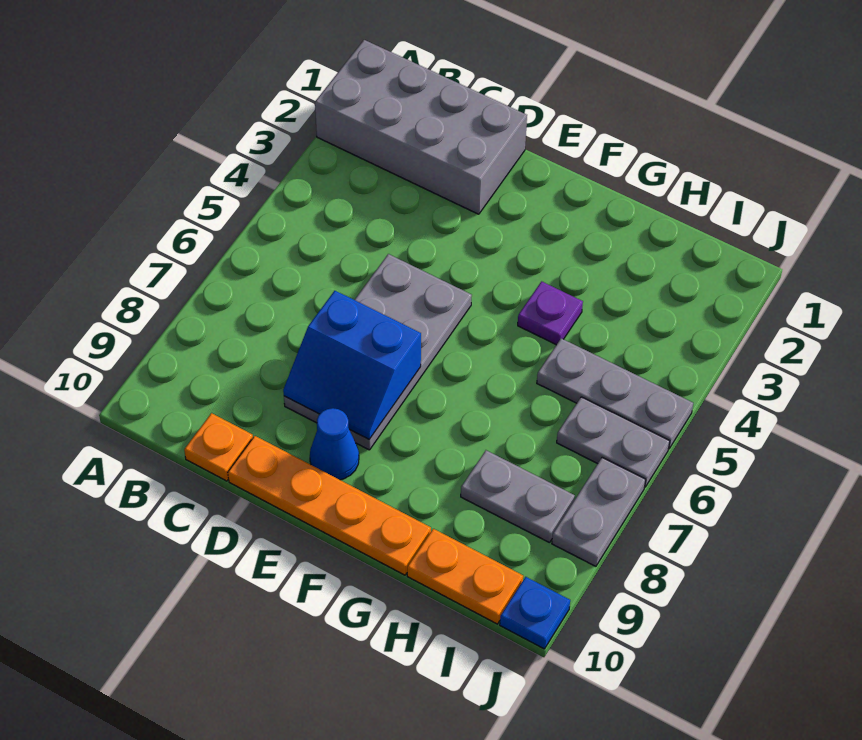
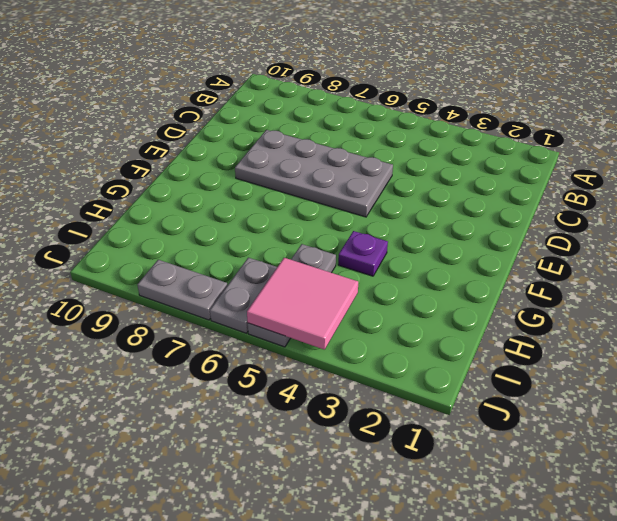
pink 2x2 tile [247,258,358,350] -> none
none -> grey 2x4 brick [315,40,527,214]
none -> orange 1x1 plate [184,413,253,481]
none -> orange 1x4 plate [228,436,431,575]

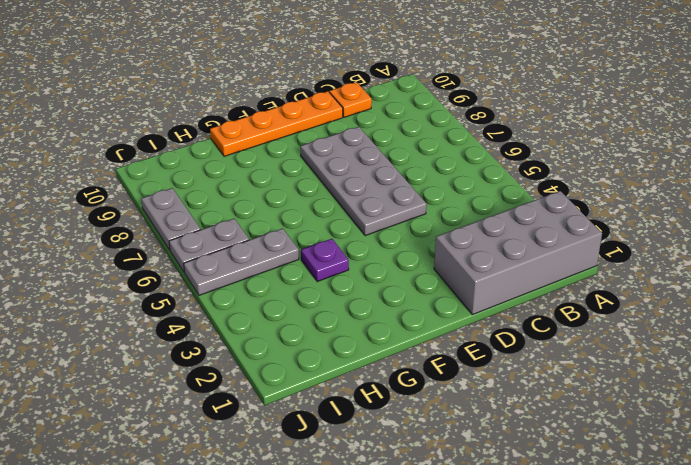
none -> blue 1x1 cone [310,408,359,480]
none -> grey 1x2 plate [461,450,575,543]
none -> orange 1x2 plate [407,529,523,624]

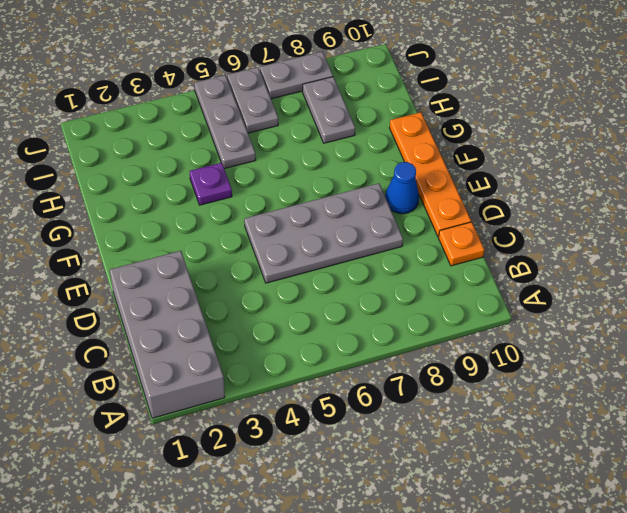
none -> orange 1x2 plate [407,529,523,624]
none -> blue 1x1 plate [500,577,570,649]
none -> blue 2x2 slope [283,291,421,439]

